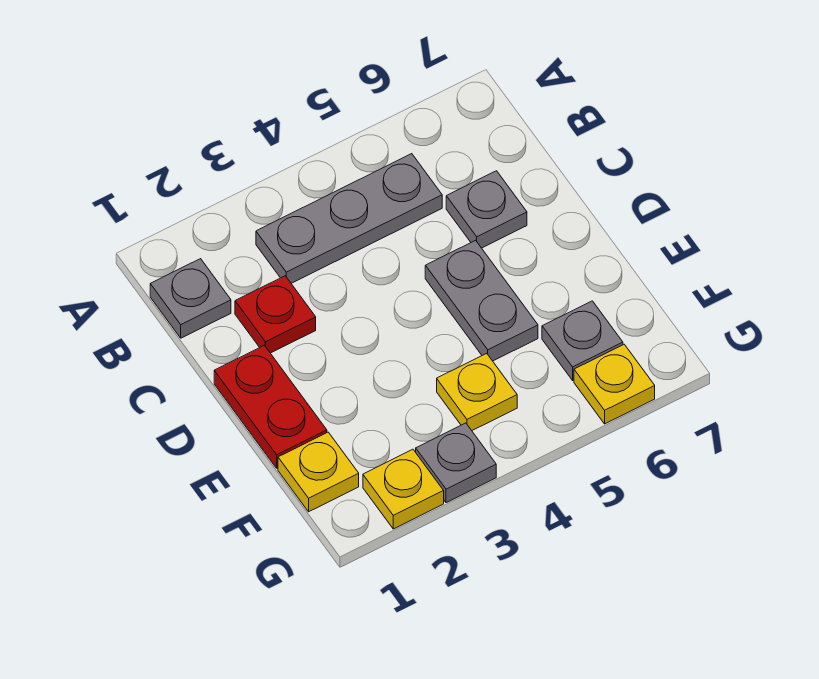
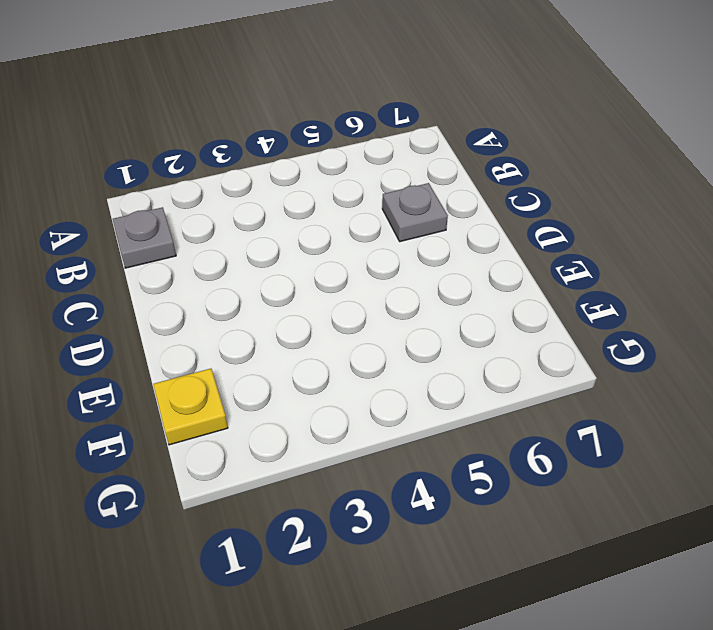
none -> grey 1x3 plate [256,154,442,283]
none -> red 1x1 plate [235,276,316,353]
none -> red 1x2 plate [214,345,327,468]

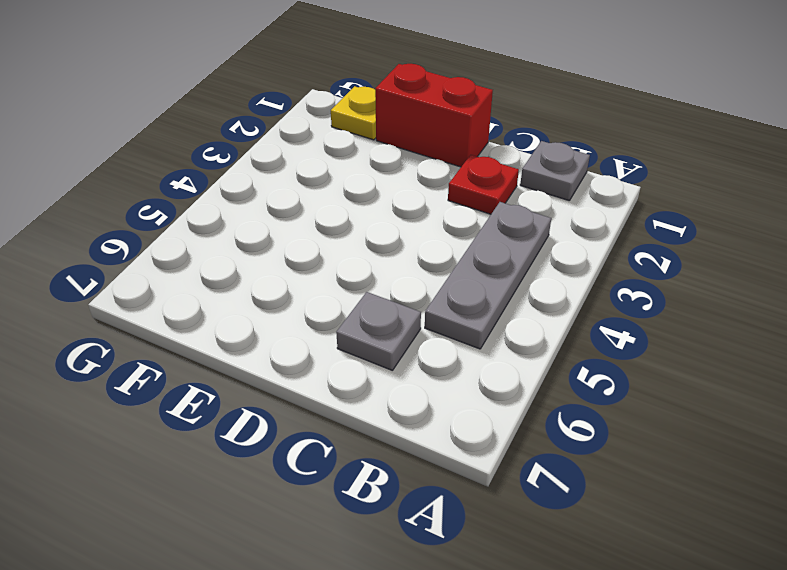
red 1x2 brick [375,64,493,167] -> red 1x2 plate [214,345,327,468]
none -> grey 1x2 plate [425,240,538,361]
none -> yellow 1x1 plate [437,353,517,430]
none -> grey 1x1 plate [542,301,623,380]

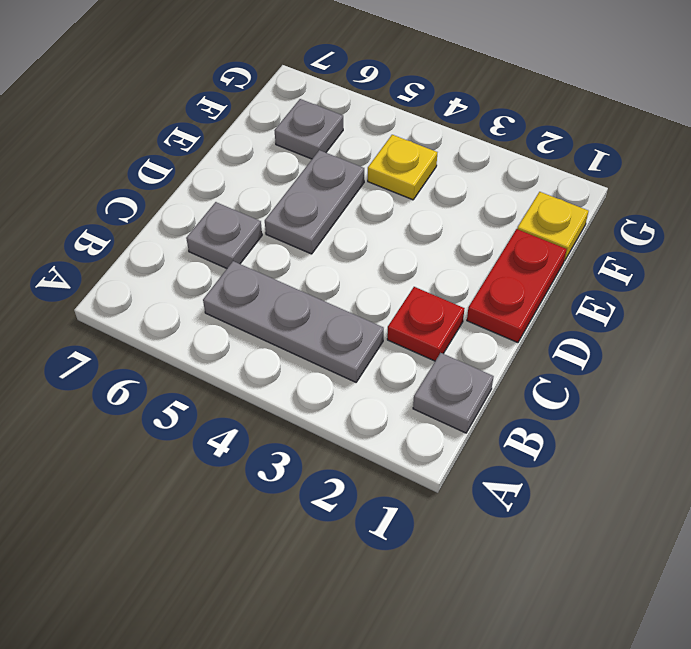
none -> yellow 1x1 plate [363,449,444,529]
none -> grey 1x1 plate [416,423,496,503]
none -> yellow 1x1 plate [574,344,655,424]

